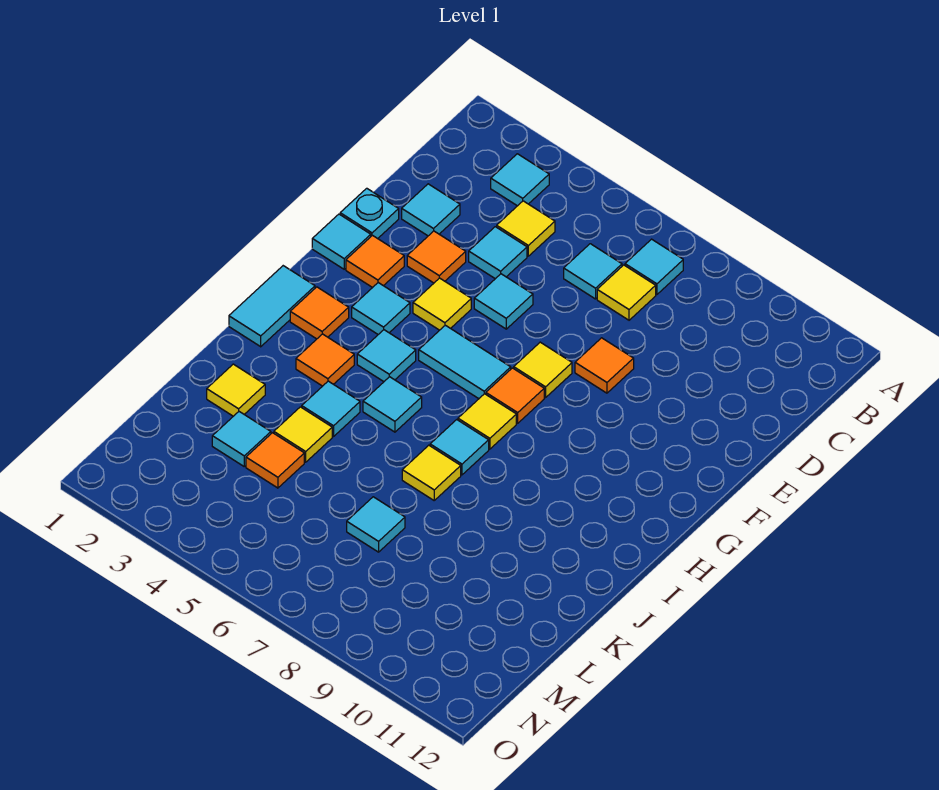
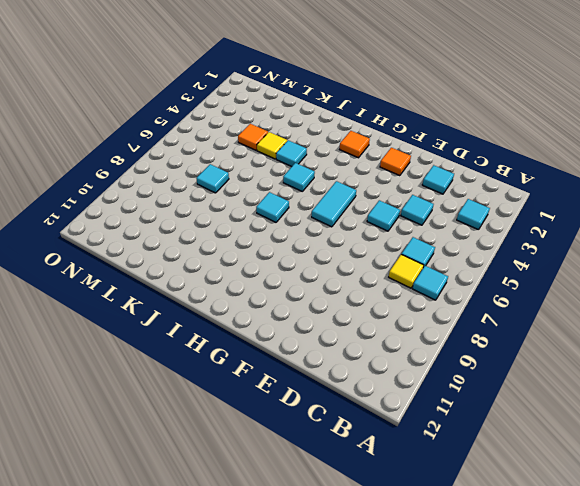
none -> yellow 1x1 tile [497,201,555,256]
none -> cyan 1x1 plate [340,188,399,239]
none -> orange 1x1 tile [407,231,466,283]
none -> orange 1x1 tile [575,338,634,393]

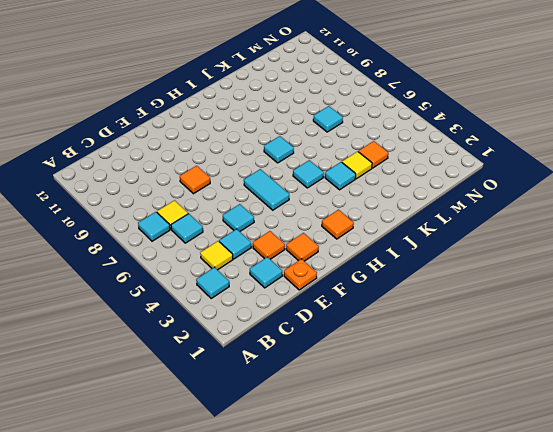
orange 1x1 plate [284,259,317,290] -> cyan 1x1 plate [340,188,399,239]
none -> cyan 1x1 tile [312,214,371,269]
none -> yellow 1x1 tile [413,278,471,330]
none -> yellow 1x1 tile [514,342,572,398]
none -> cyan 1x1 tile [352,283,410,334]

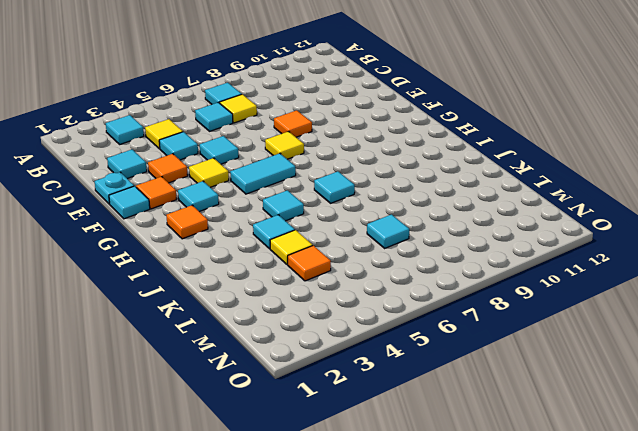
none -> orange 1x1 tile [486,368,544,423]
none -> cyan 1x2 tile [229,266,315,347]
none -> cyan 1x1 tile [357,330,416,382]
none -> yellow 1x1 tile [458,394,516,449]

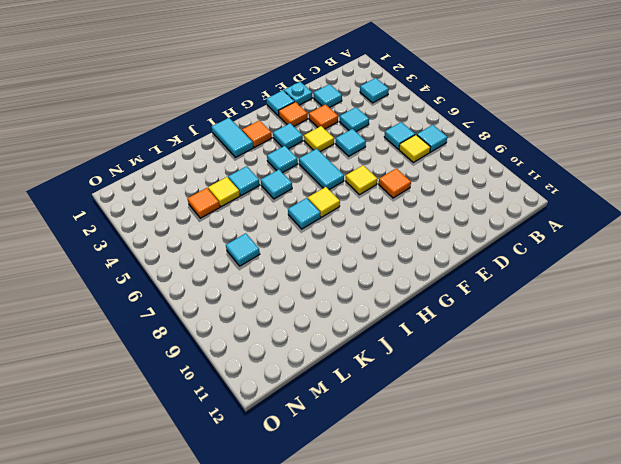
cyan 1x2 tile [212,118,253,157] -> cyan 1x2 tile turned to [229,266,315,347]
none -> yellow 1x1 tile [497,201,555,256]
none -> orange 1x1 tile [486,368,544,423]
none -> orange 1x1 tile [296,334,354,386]
none -> yellow 1x1 tile [402,445,461,500]

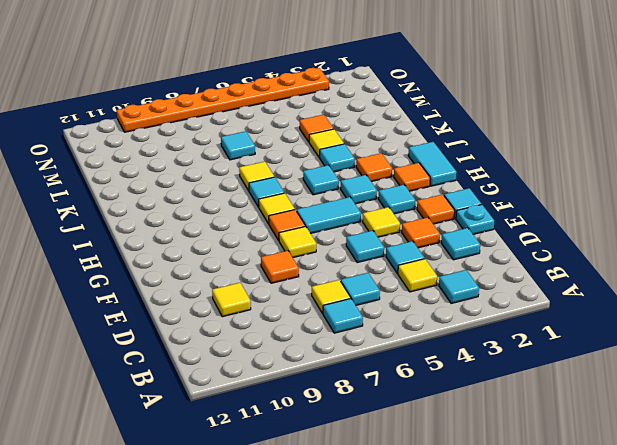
yellow 1x1 tile [212,283,251,317] -> yellow 1x1 tile moved to [207,364,265,416]
orange 1x8 plate [117,68,329,132] -> none
none -> cyan 1x1 tile [212,412,271,466]

